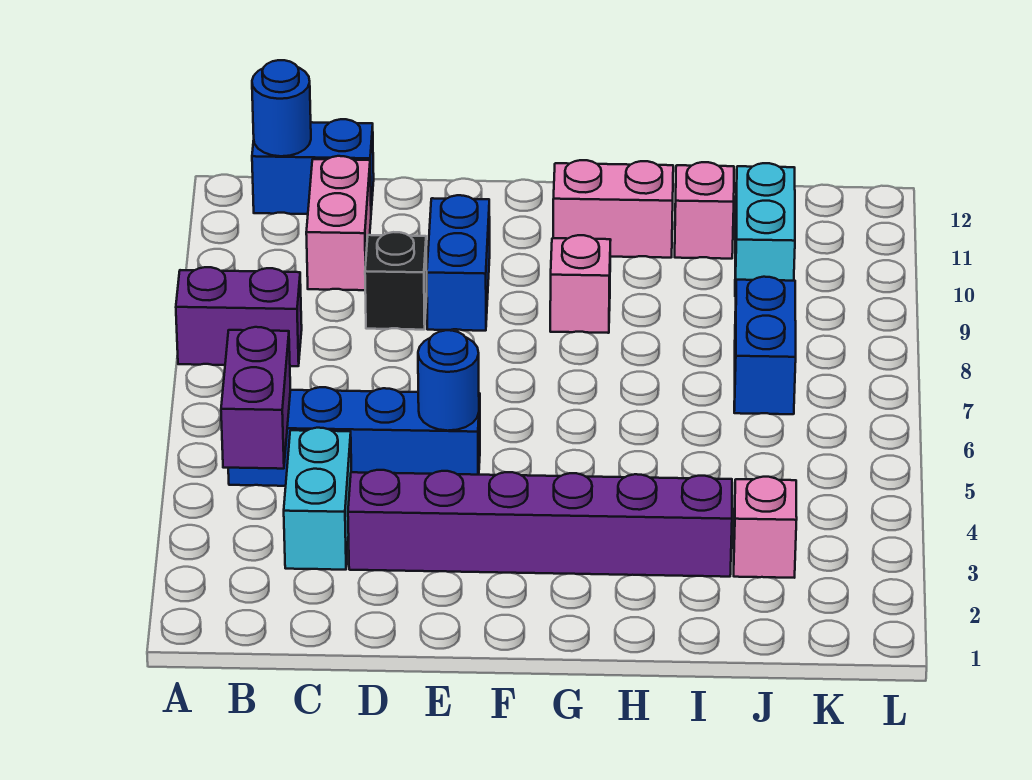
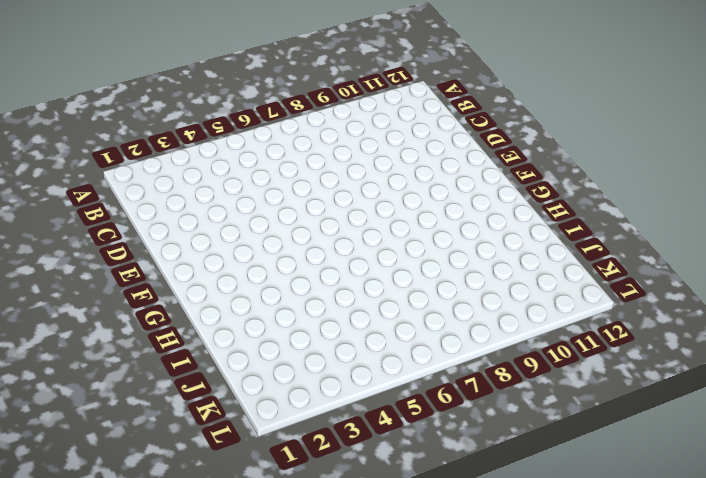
none -> purple 1x2 brick [176,267,302,366]
none -> blue 1x4 brick [228,387,480,486]
none -> blue 1x2 brick [252,119,374,214]

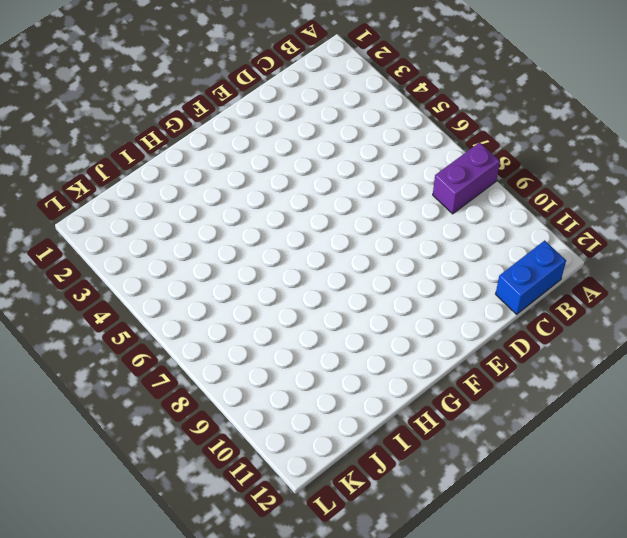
none -> blue 1x4 brick [228,387,480,486]
none -> cyan 1x2 brick [284,428,351,570]
none -> pink 1x2 brick [306,156,371,290]

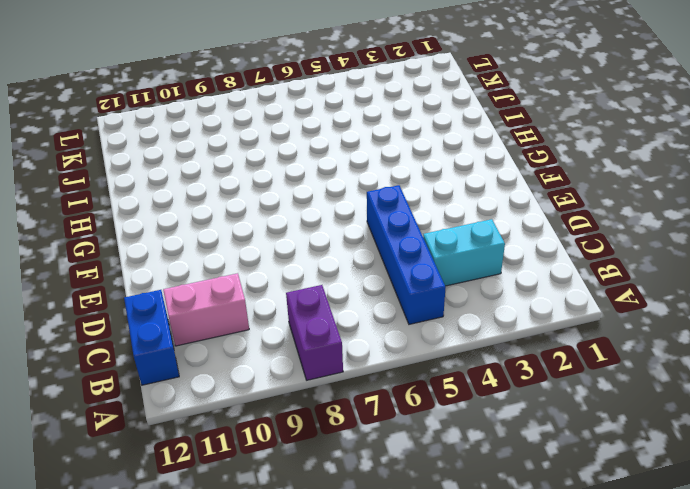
none -> purple 1x6 brick [348,470,732,577]
none -> black 1x1 brick [365,232,427,330]
none -> blue 1x2 brick [427,195,490,331]

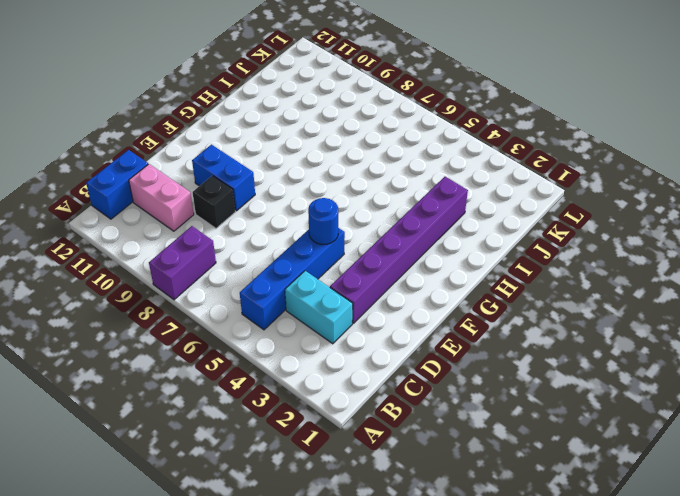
none -> pink 1x1 brick [550,235,611,333]
none -> pink 1x2 brick [553,160,673,258]
none -> pink 1x1 brick [675,162,734,259]

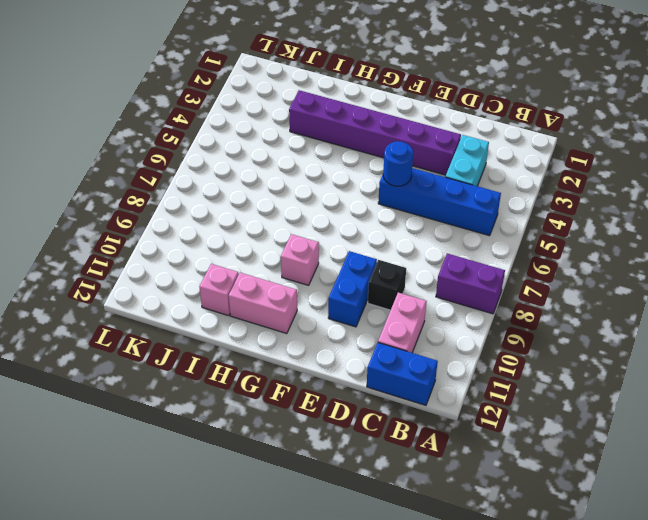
none -> pink 1x1 brick [734,477,797,578]
none -> blue 1x2 brick [734,277,796,414]
none -> cyan 1x2 brick [735,163,795,297]

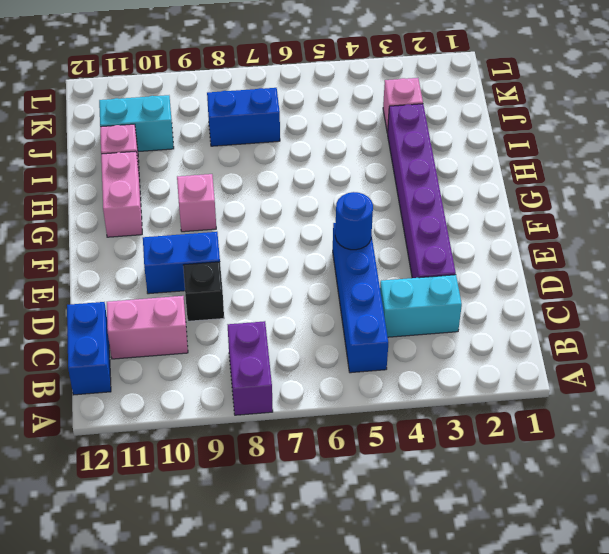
none -> purple 1x2 brick [221,327,290,469]
none -> blue 1x1 round brick [252,60,311,156]

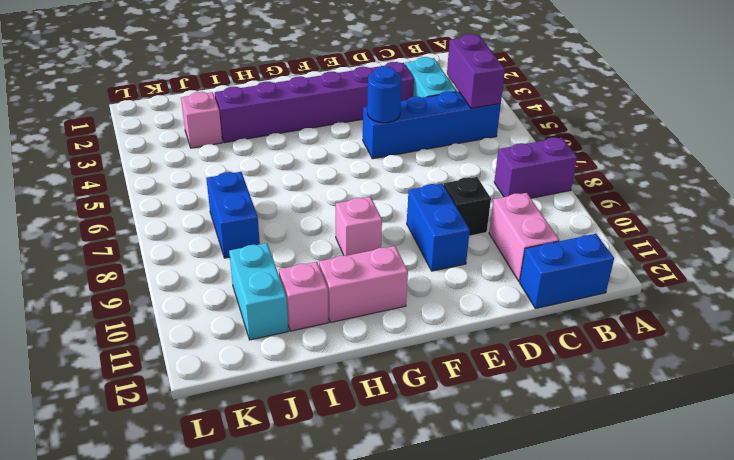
none -> blue 1x1 round brick [252,60,311,156]

